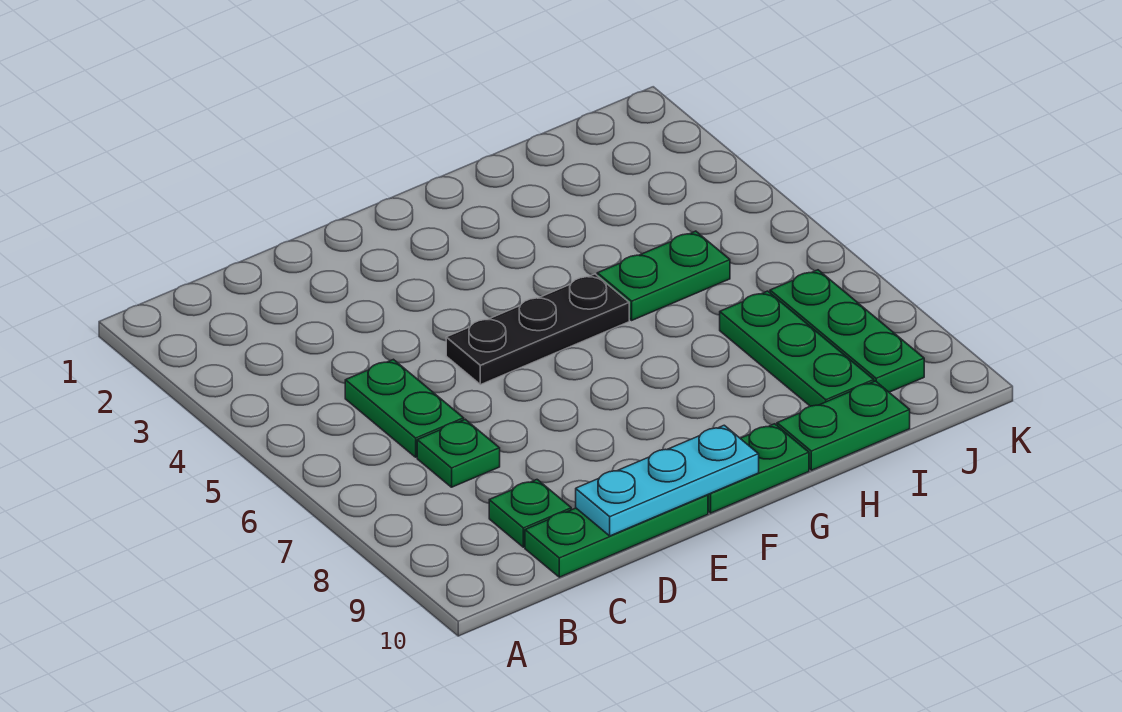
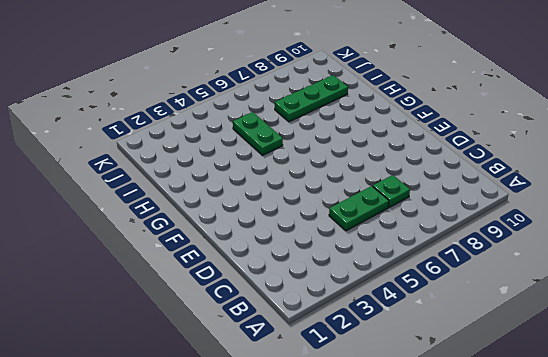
none -> green 1x1 plate [489,480,571,547]
none -> green 1x3 plate [525,495,708,577]

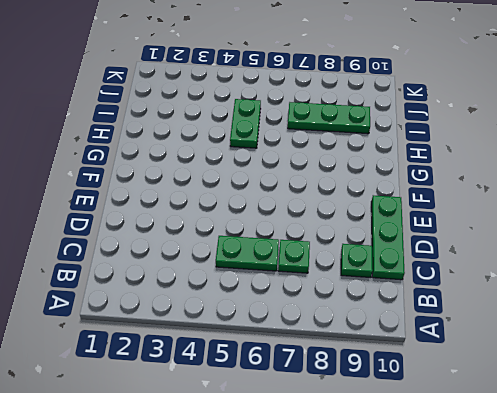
none -> black 1x3 plate [446,274,629,385]
none -> green 1x2 plate [708,424,809,513]

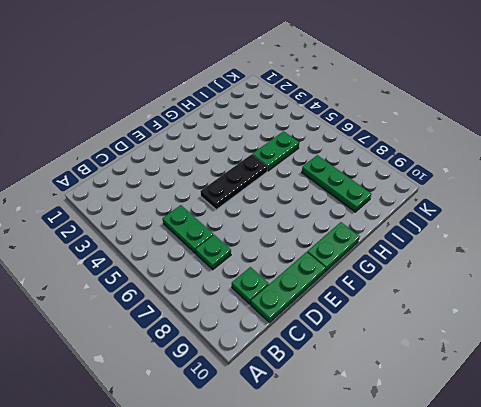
none -> green 1x2 plate [777,381,910,470]
none -> green 1x3 plate [770,270,924,392]

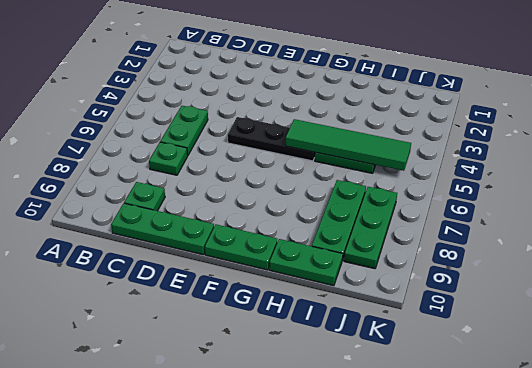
green 1x4 tile [286,119,411,171] -> none
none -> cyan 1x3 plate [576,425,759,536]

